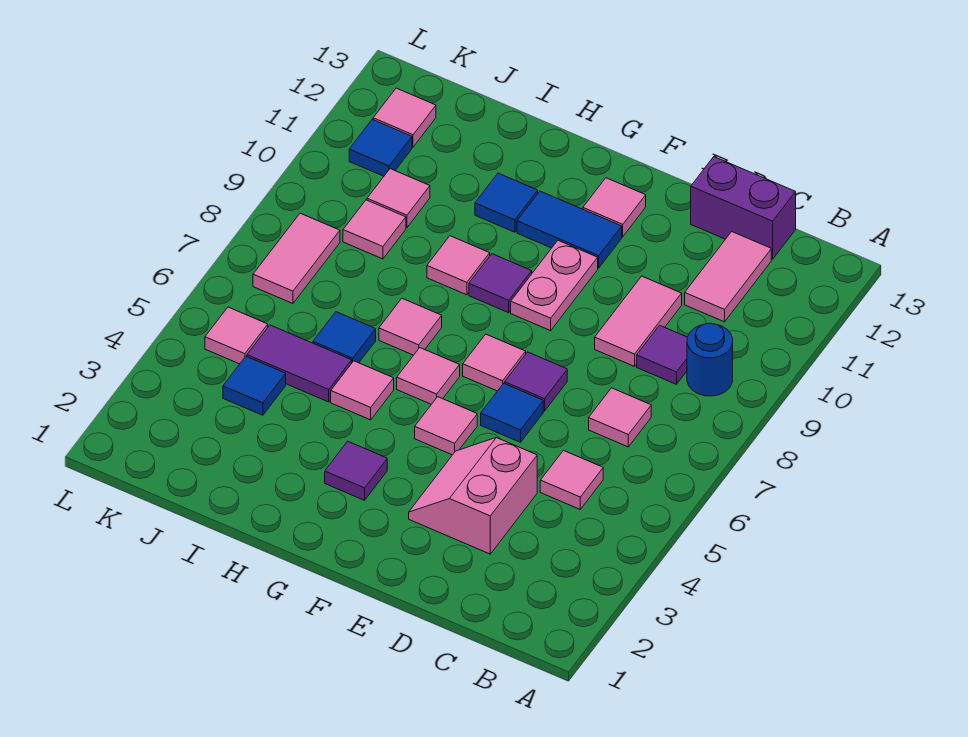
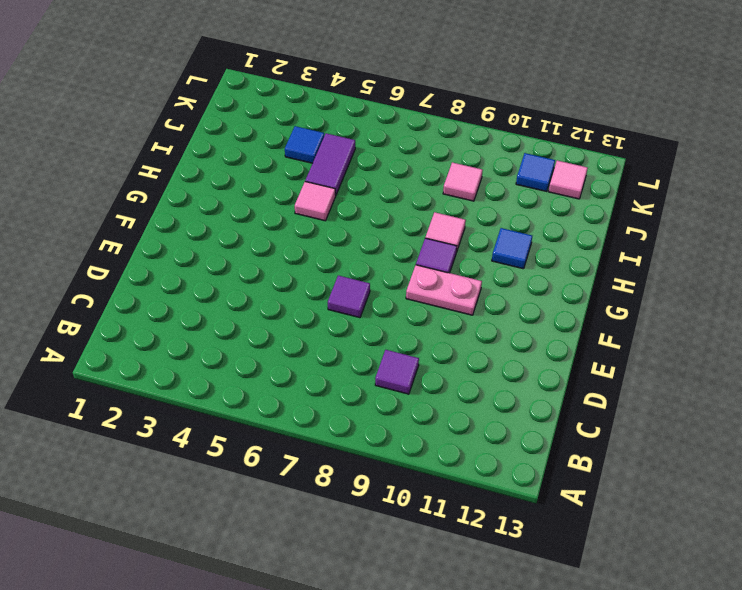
none -> blue 1x1 round brick [687,323,733,396]
none -> pink 1x1 tile [540,451,603,509]
none -> pink 1x1 tile [589,388,651,447]
none -> pink 1x2 tile [685,232,771,322]

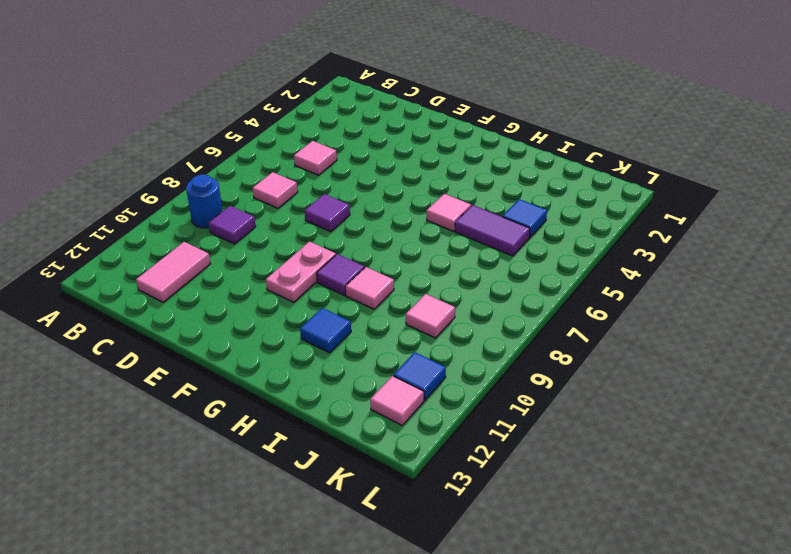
none -> purple 1x2 brick [691,157,796,259]
none -> pink 2x2 slope [409,438,537,554]
none -> pink 1x2 tile [595,276,682,366]
none -> blue 1x1 tile [481,383,543,442]

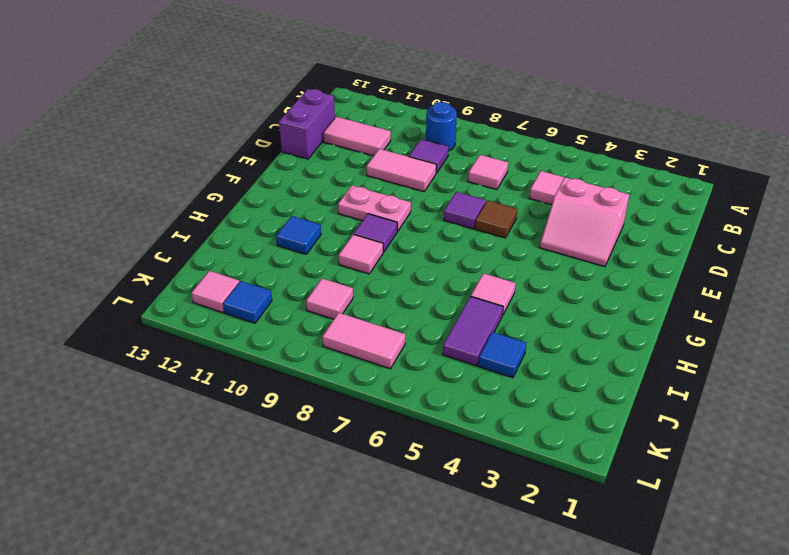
brown 1x1 tile [475,200,517,238] -> blue 1x1 tile [481,383,543,442]
none -> pink 1x1 tile [415,397,477,455]
none -> pink 1x1 tile [463,334,526,391]
none -> blue 1x2 tile [517,191,622,268]
none -> pink 1x1 tile [583,178,646,237]

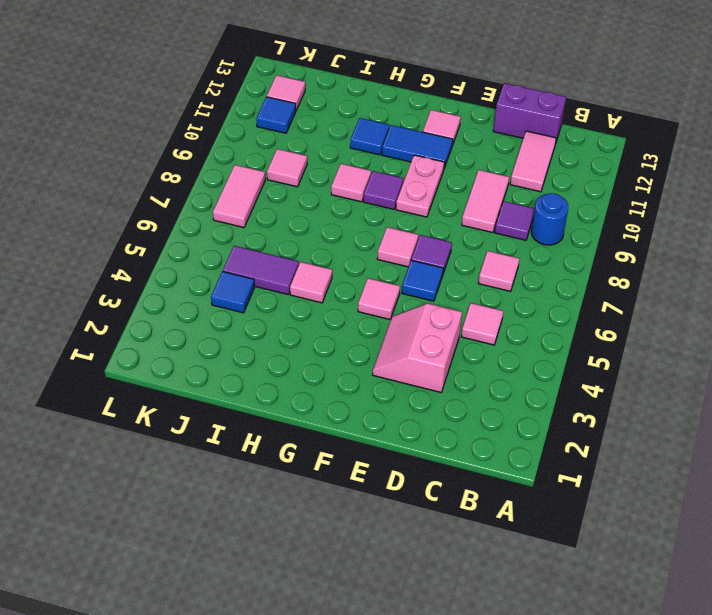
none -> purple 1x1 tile [325,441,387,500]
none -> pink 1x1 tile [397,348,460,404]
none -> pink 1x1 tile [379,299,442,355]
none -> blue 1x1 tile [313,312,376,363]

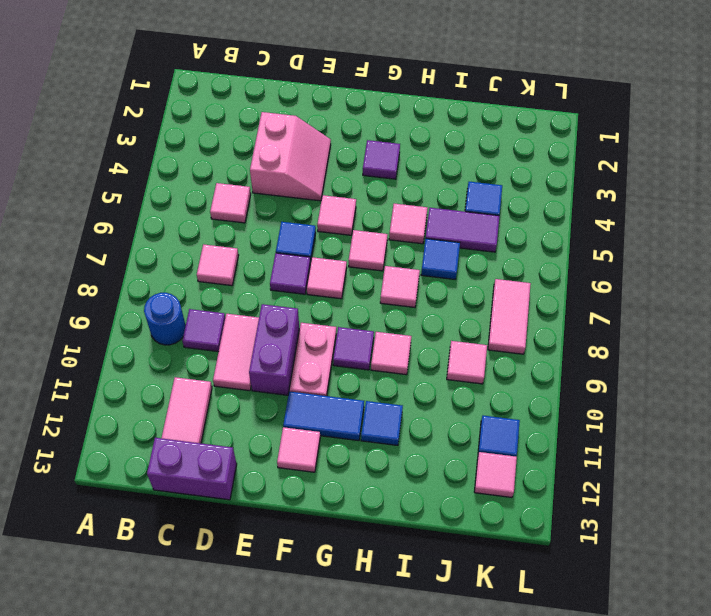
purple 1x2 brick [249,304,299,395] -> none
none -> pink 1x1 tile [367,169,430,228]
none -> pink 1x1 tile [205,307,268,364]

